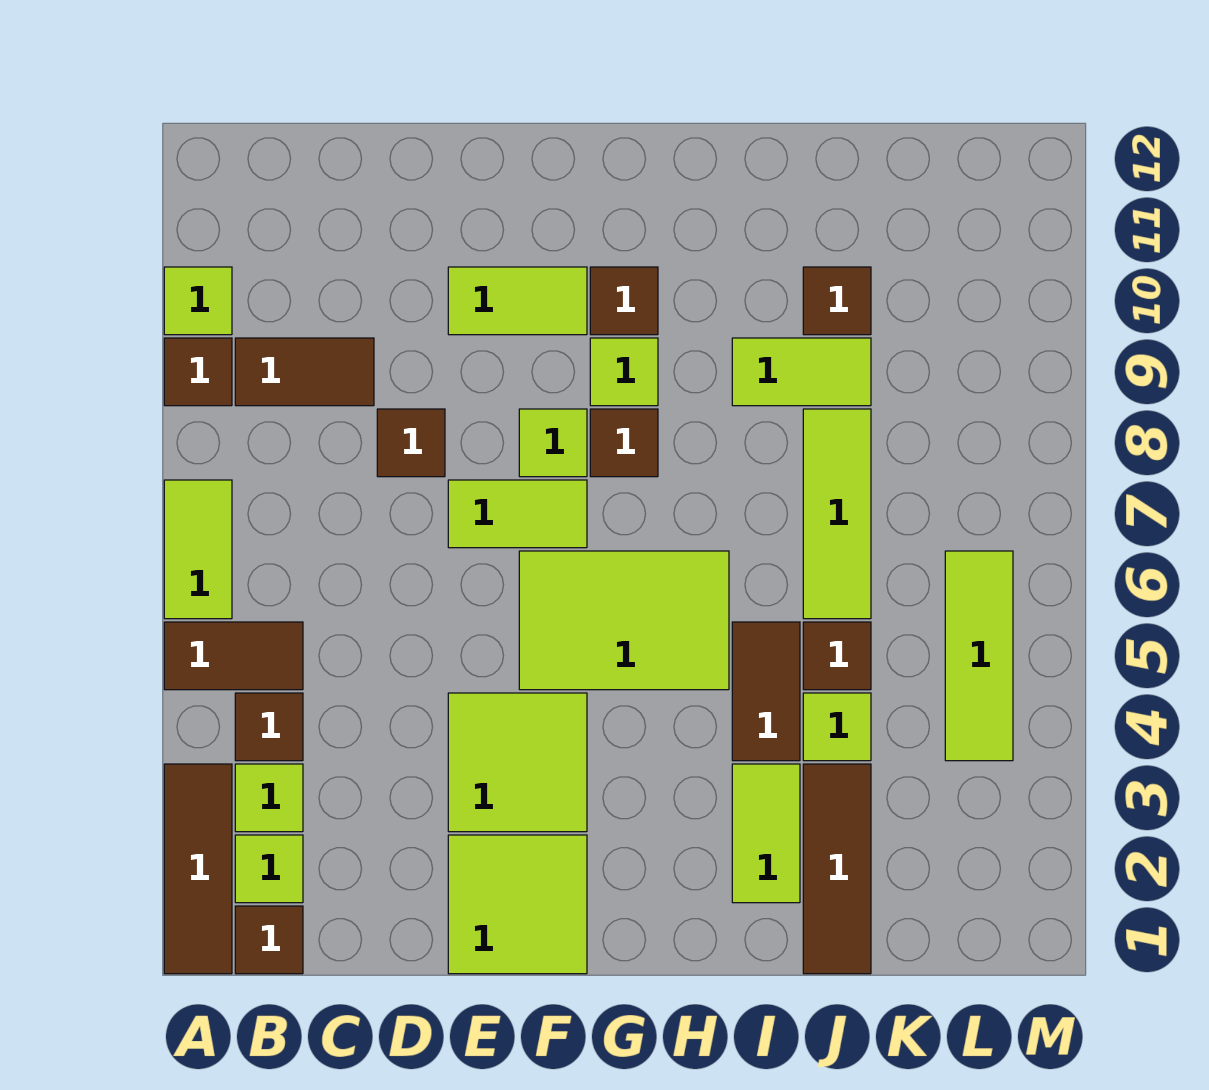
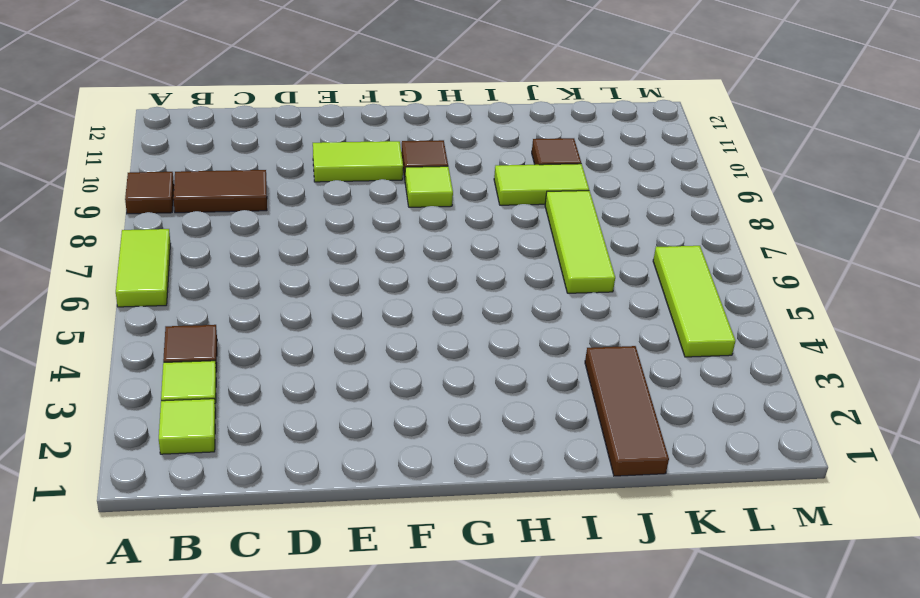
none -> brown 1x3 tile [164,764,232,974]
none -> brown 1x2 tile [164,622,303,690]
none -> lime 1x1 tile [164,267,232,335]

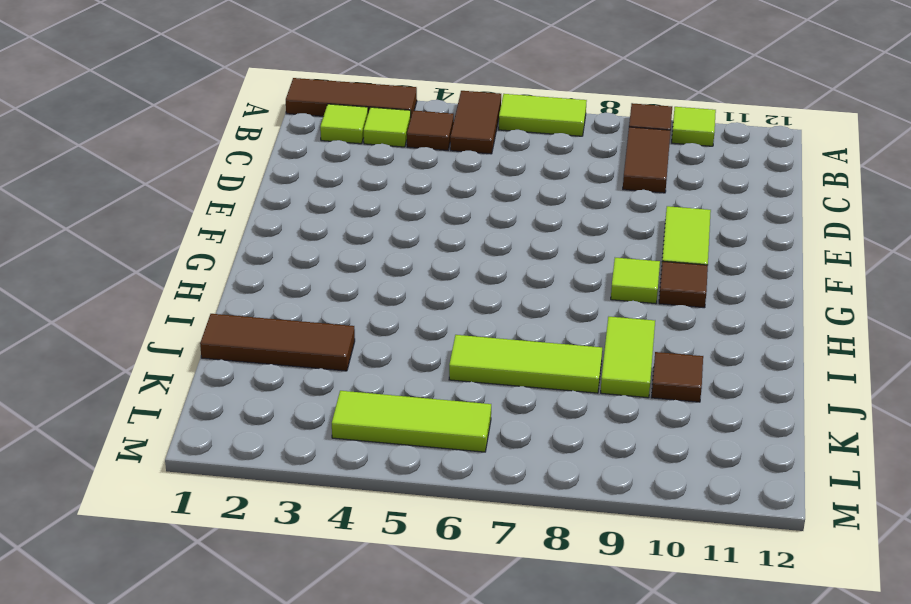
none -> brown 1x1 tile [235,906,303,974]
none -> brown 1x1 tile [377,409,445,477]
none -> lime 2x2 tile [448,835,587,974]

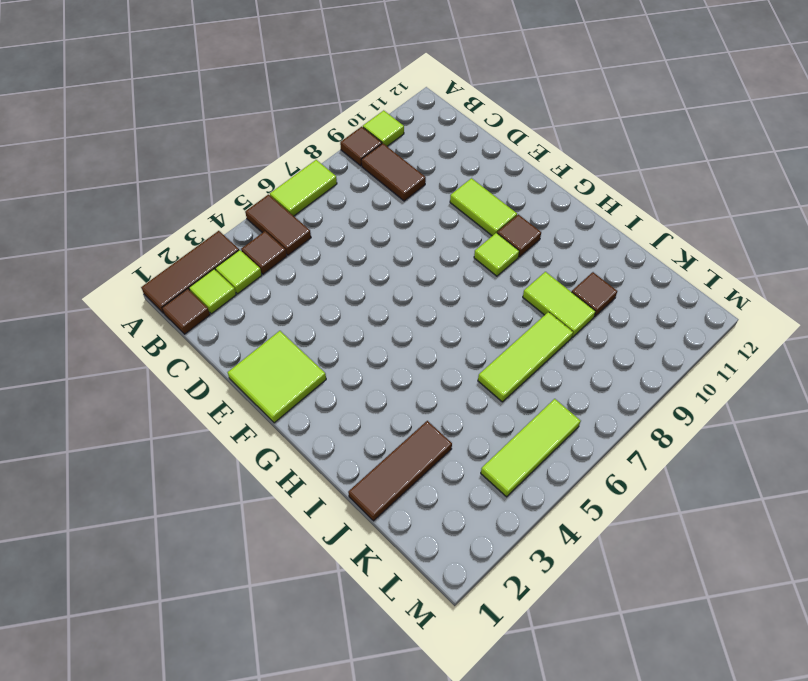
none -> brown 1x1 tile [377,409,445,477]
none -> lime 2x2 tile [448,693,587,832]
none -> lime 1x2 tile [448,480,587,548]

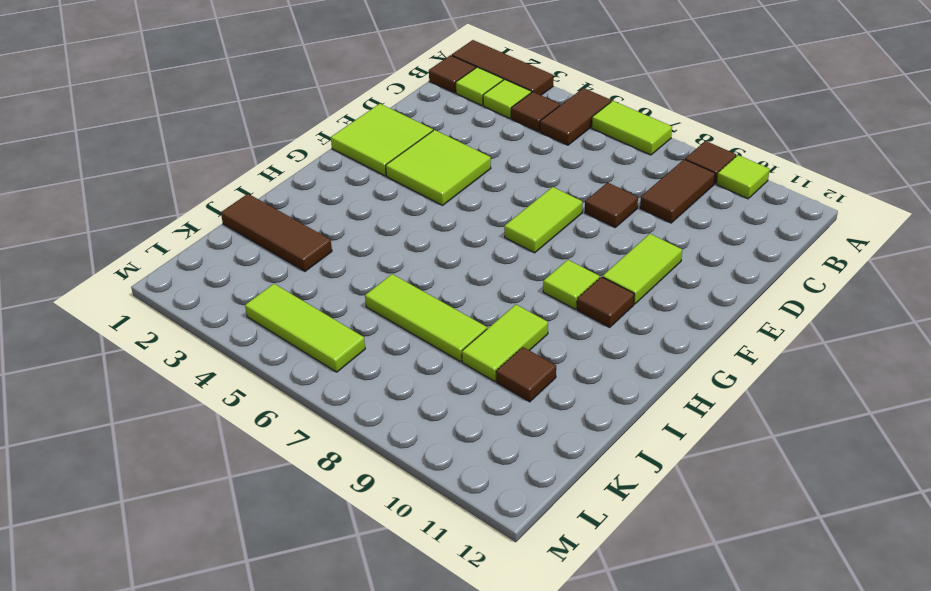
none -> lime 2x3 tile [519,551,729,690]
none -> lime 1x1 tile [519,409,587,477]
none -> brown 1x1 tile [590,409,658,477]

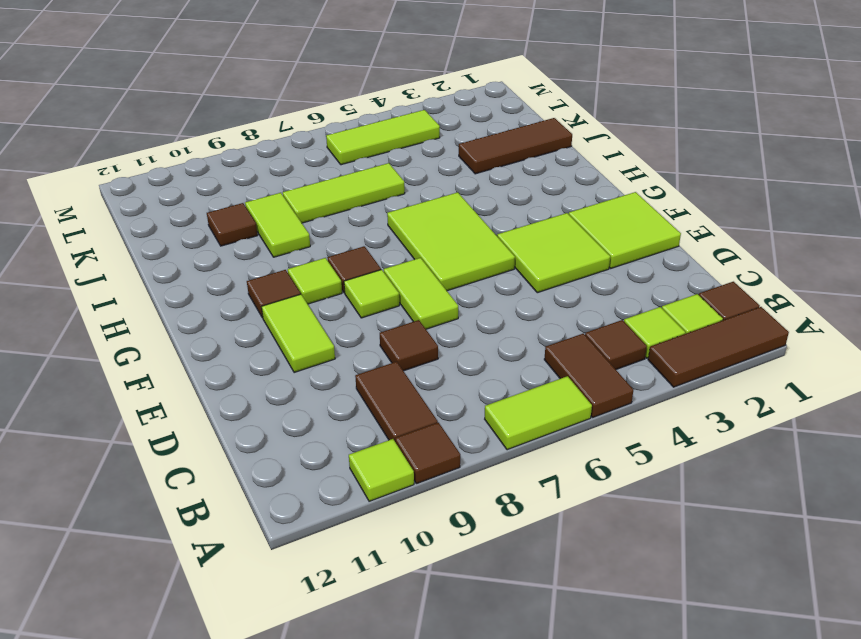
none -> lime 1x2 tile [732,764,800,903]
none -> brown 1x2 tile [732,622,800,761]
none -> lime 1x1 tile [803,693,871,761]

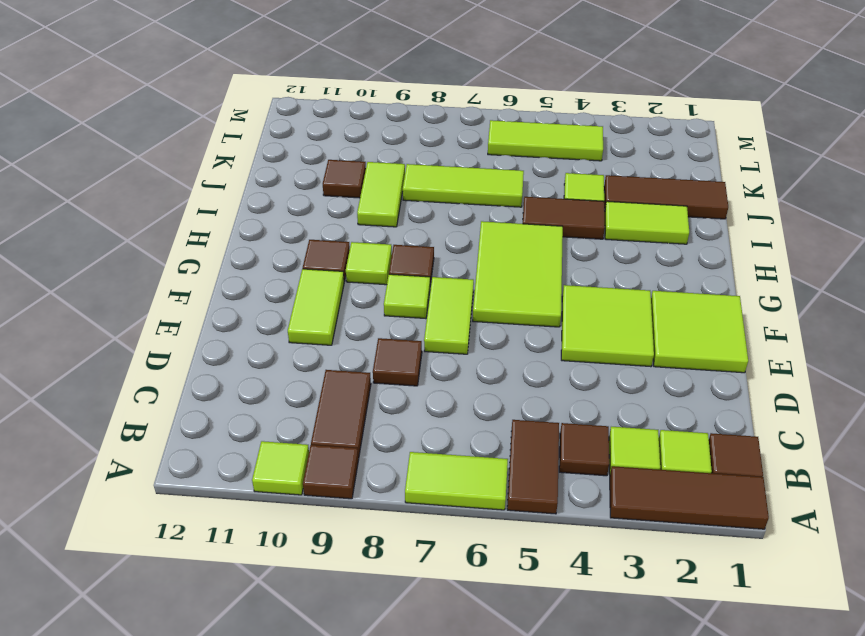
none -> brown 1x1 tile [803,622,871,690]

